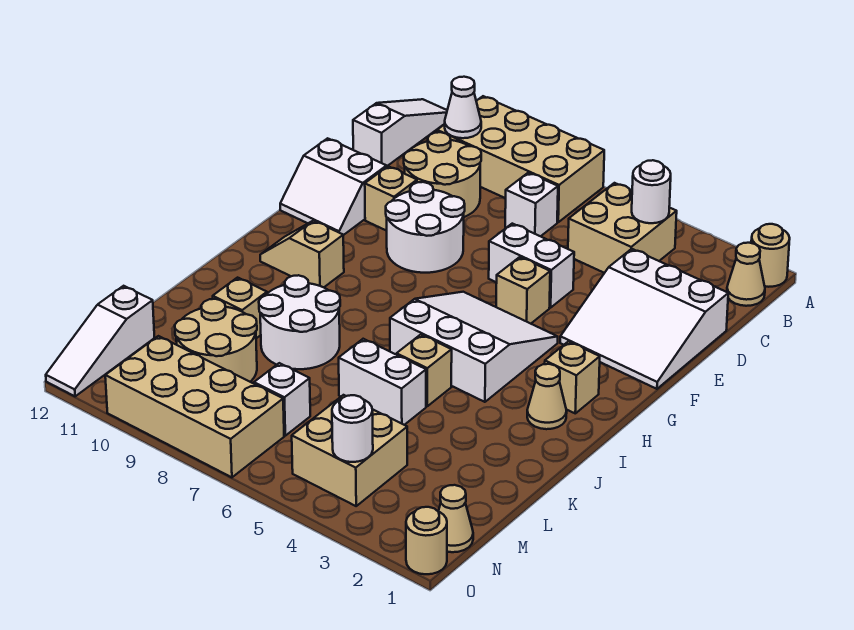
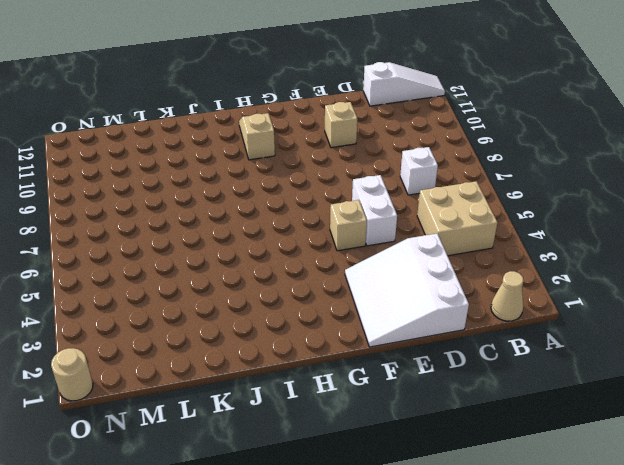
none -> tan 1x1 round brick [751,224,790,287]
none -> tan 2x4 brick [437,96,604,222]
none -> tan 2x2 round brick [404,132,481,217]
none -> white 2x2 round brick [386,182,465,273]

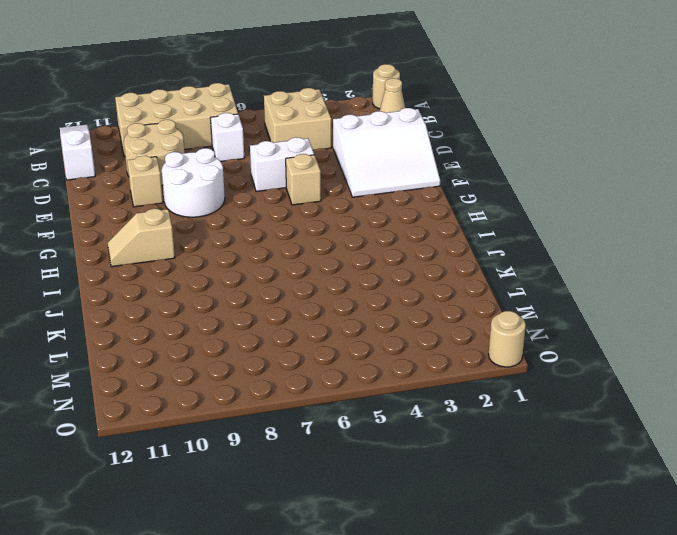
none -> white 2x2 slope [280,138,387,235]
none -> white 3x3 slope [390,292,558,402]
none -> tan 1x1 brick [545,341,600,413]
none -> tan 1x1 cone [527,364,567,429]

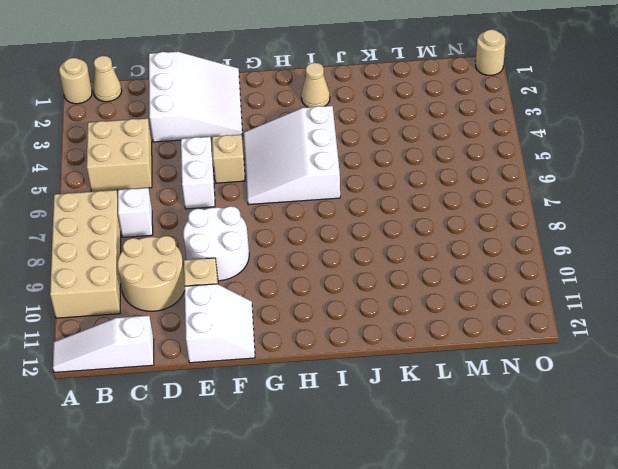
none -> tan 1x1 brick [545,341,600,413]
none -> tan 1x2 slope [260,221,344,287]
none -> tan 1x1 brick [397,335,452,406]
none -> white 2x2 round brick [259,275,340,369]

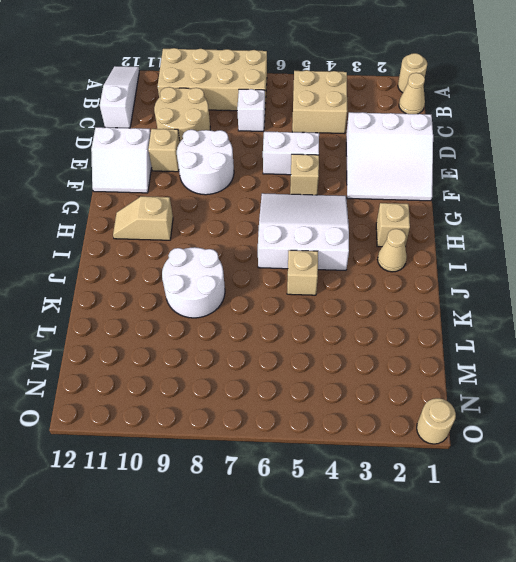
none -> white 1x2 brick [339,339,426,425]
none -> tan 1x1 brick [213,278,267,338]
none -> tan 2x2 round brick [175,299,257,382]
none -> tan 2x2 brick [292,395,407,506]

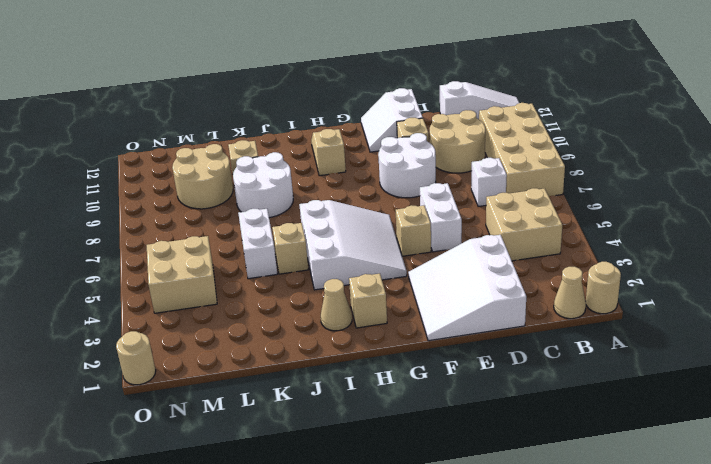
none -> white 1x1 brick [254,363,310,436]
none -> white 1x3 slope [46,286,154,396]
none -> tan 1x1 cone [439,485,473,552]
none -> tan 2x4 brick [105,336,284,477]

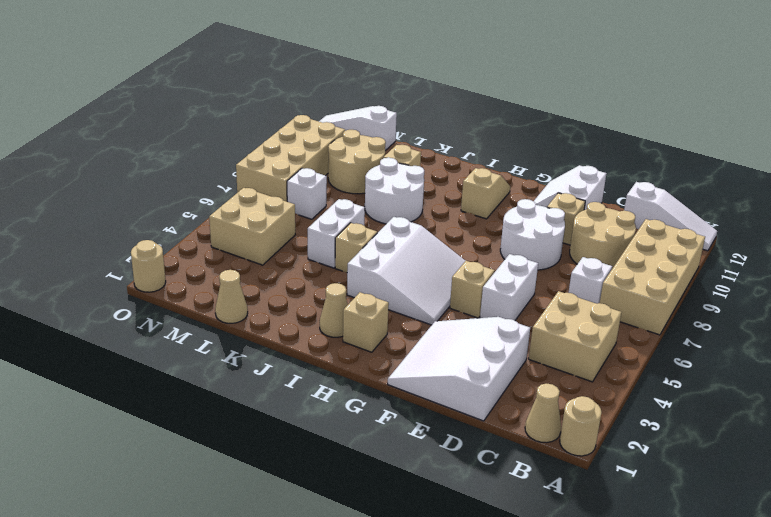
tan 1x1 cone [215,270,248,323] -> tan 1x1 cone moved to [439,485,473,552]
none -> white 1x1 round brick [632,160,671,223]
none -> white 1x1 cone [445,77,481,138]
none -> white 1x1 round brick [332,395,373,462]

